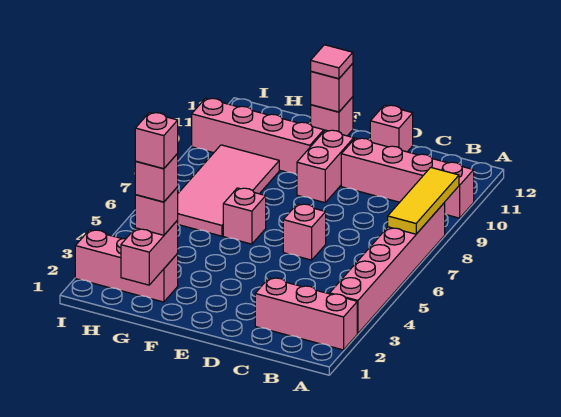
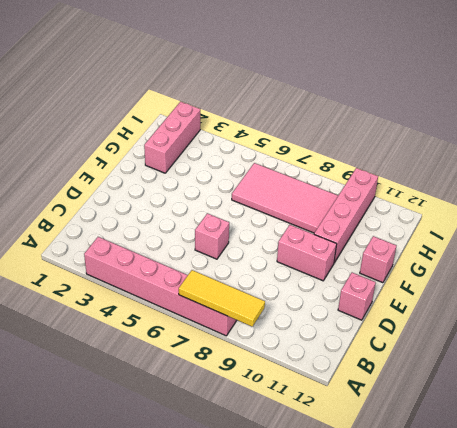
none -> pink 1x3 brick [255,278,357,350]
none -> pink 1x4 brick [341,138,474,218]
none -> pink 1x1 brick [223,188,266,244]

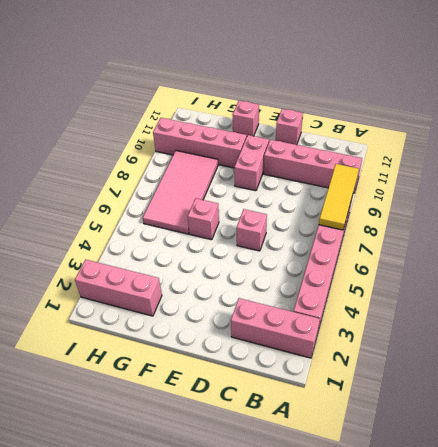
none -> pink 1x1 brick [311,63,353,112]
none -> pink 1x2 brick [121,220,178,285]
none -> pink 1x1 tile [311,45,353,79]

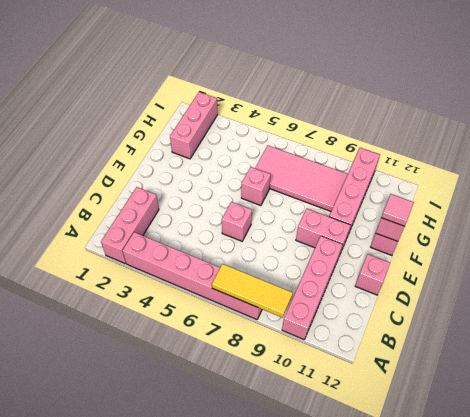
none -> pink 1x2 brick [121,220,178,285]
none -> pink 1x1 brick [135,187,178,235]
none -> pink 1x1 brick [135,154,178,202]

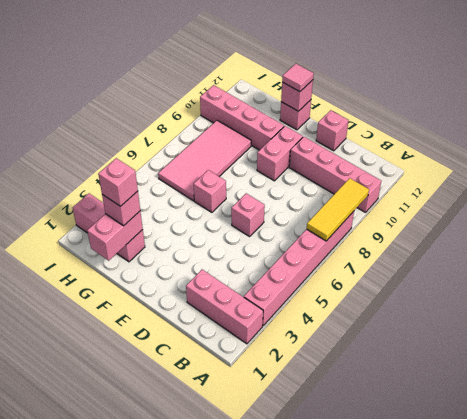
none -> pink 1x1 brick [135,112,178,169]

